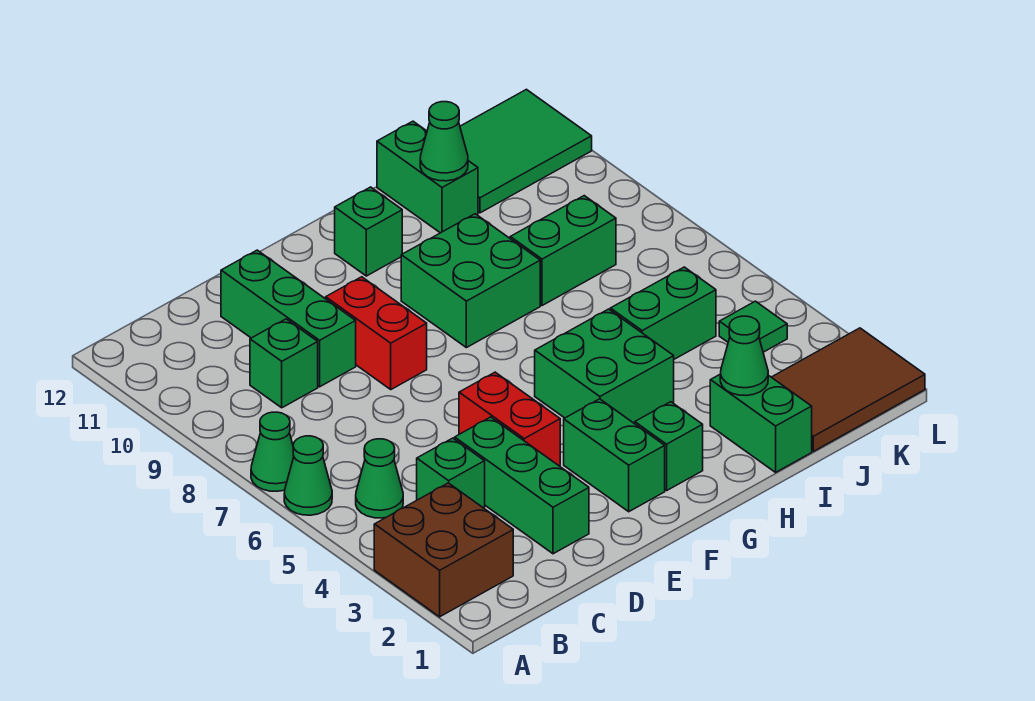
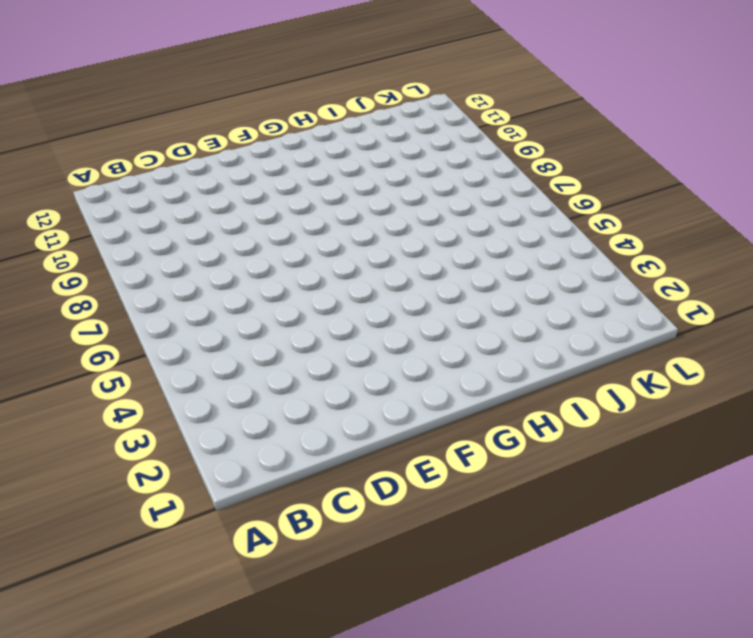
none -> brown 2x2 brick [374,483,513,617]
none -> green 1x1 cone [284,436,332,515]
none -> green 1x1 cone [251,412,294,491]

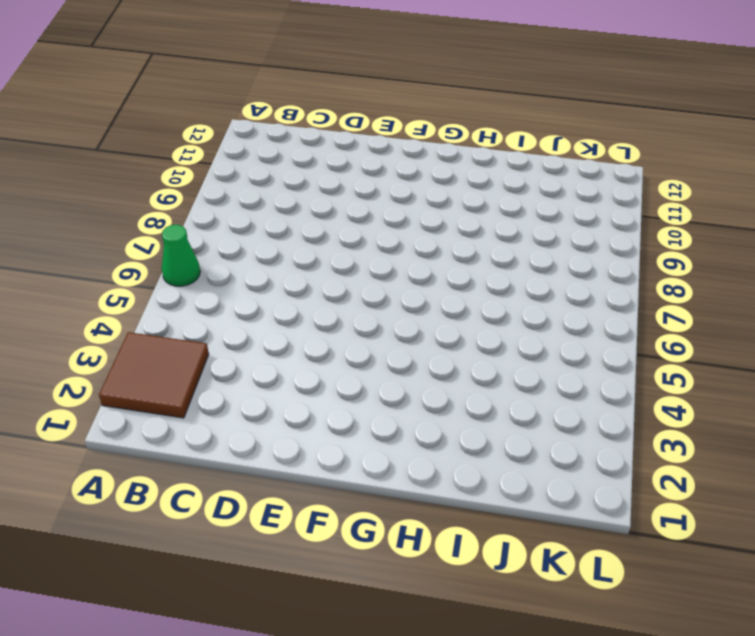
brown 2x2 tile [99,332,209,418] -> brown 2x2 brick [374,483,513,617]
none -> green 1x1 cone [251,412,294,491]
none -> green 1x1 cone [356,439,403,518]
none -> green 1x1 brick [417,438,485,508]

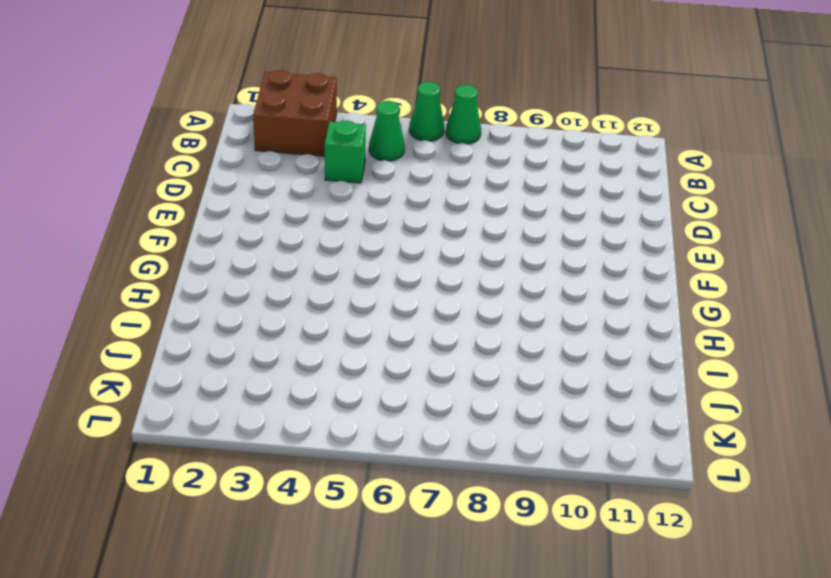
none -> green 1x1 brick [250,319,318,408]
none -> green 1x3 brick [455,417,589,554]
none -> green 1x3 brick [221,250,356,387]

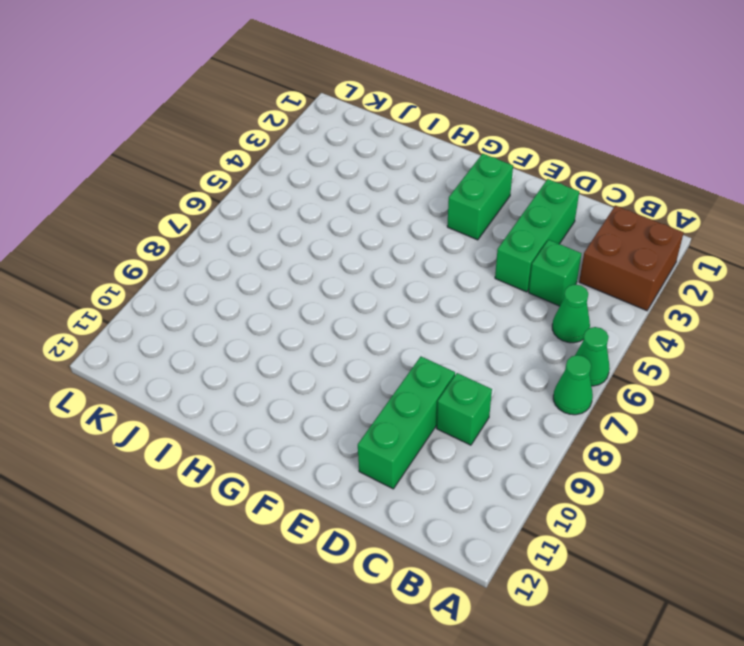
none -> red 1x2 brick [459,372,560,466]
none -> red 1x2 brick [326,277,427,389]
none -> green 1x1 brick [635,402,703,491]

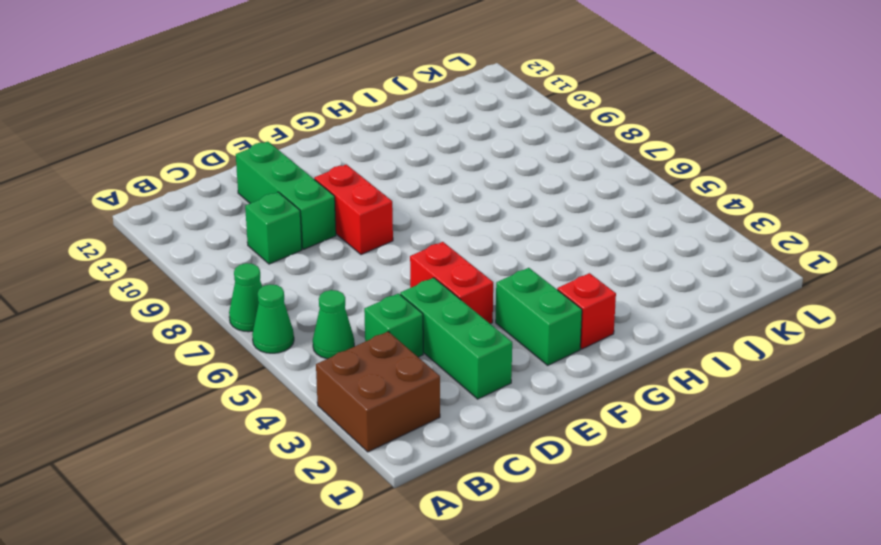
red 1x1 brick [557,273,616,349] -> green 1x1 brick [635,402,703,491]
none -> green 2x2 brick [535,309,674,424]
none -> green 2x2 brick [401,214,540,348]
none -> green 1x1 brick [335,187,402,276]

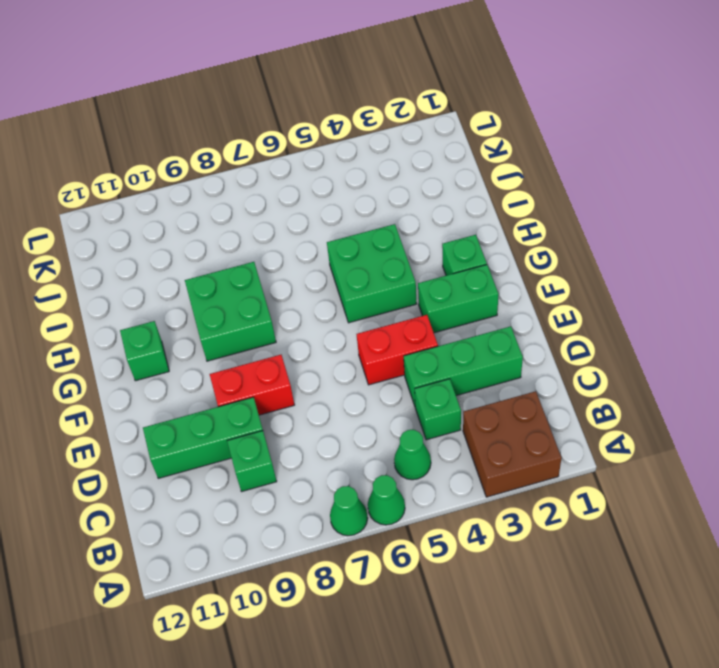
none -> green 1x2 brick [710,375,812,472]
none -> green 1x2 brick [610,267,716,359]
none -> green 1x2 brick [510,196,616,306]

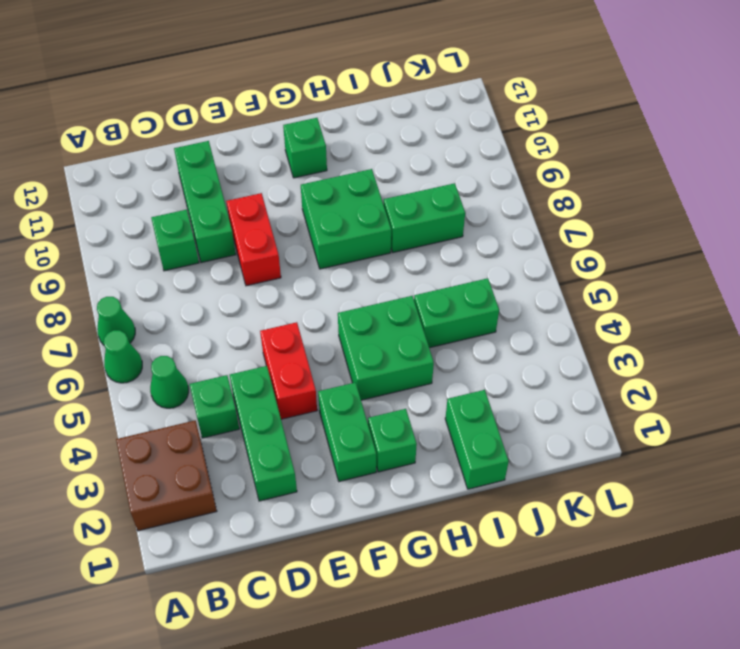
none -> green 1x2 brick [377,121,478,233]
none -> brown 2x3 tile [772,328,925,451]
none -> green 2x3 tile [460,89,592,213]

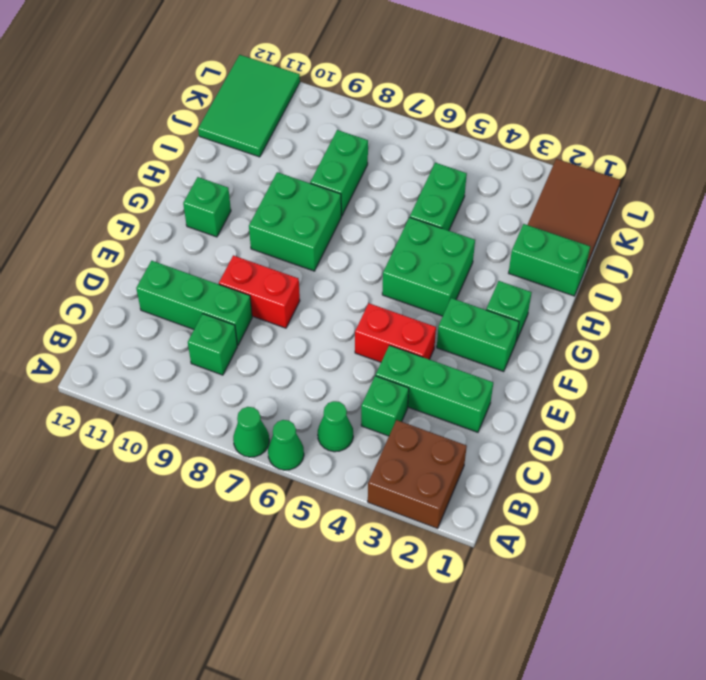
none -> green 1x2 brick [377,121,478,233]
none -> green 1x1 tile [719,301,787,352]
none -> green 1x1 cone [720,316,768,396]

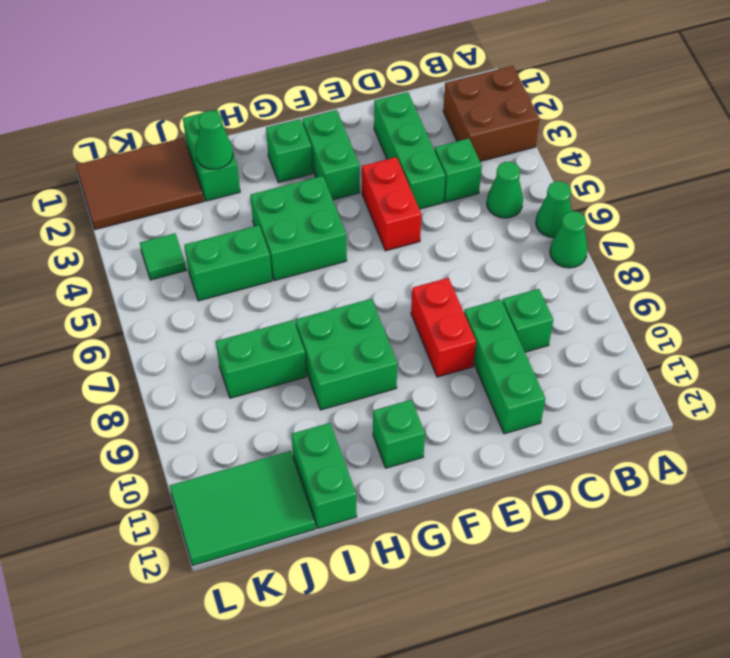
none -> green 1x1 cone [420,102,468,181]

